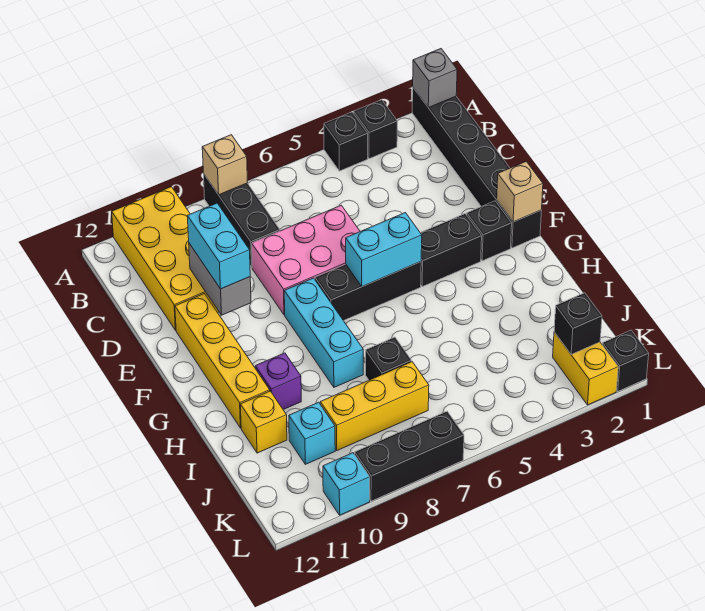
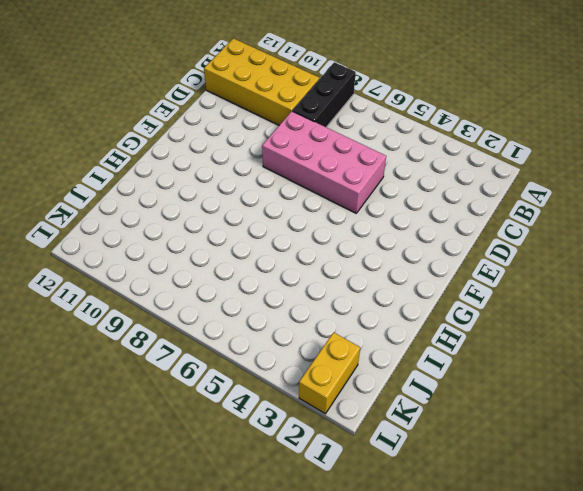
yellow 2x4 brick [204,38,319,125] -> yellow 2x4 brick turned to [112,187,219,330]
pink 2x4 brick [262,111,386,213] -> pink 2x3 brick [252,205,360,315]
none -> black 1x6 brick [412,88,542,248]
none -> black 1x1 brick [354,100,397,159]
none -> black 1x1 brick [324,112,368,171]

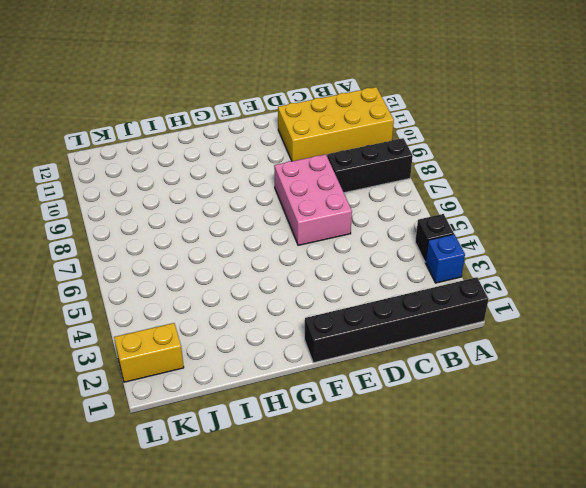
blue 1x1 brick [425,234,465,283] -> black 1x1 brick [354,100,397,159]
none -> yellow 1x4 brick [175,294,270,428]
none -> black 1x1 brick [467,201,512,261]
none -> black 1x2 brick [421,214,482,287]

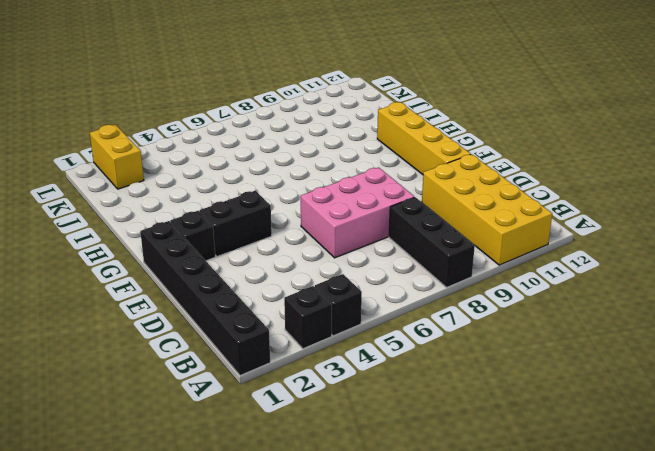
none -> black 1x3 brick [315,262,421,321]
none -> cyan 1x3 brick [284,278,363,387]
none -> purple 1x1 brick [255,353,301,410]

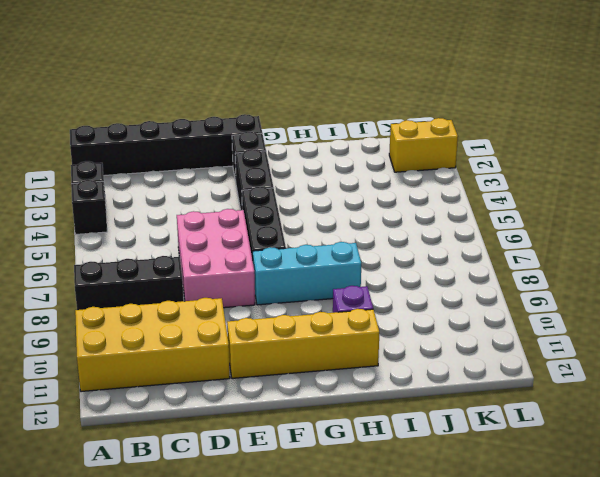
none -> black 1x1 brick [366,337,411,380]
none -> yellow 1x1 brick [240,391,287,453]
none -> yellow 1x3 brick [320,362,429,450]

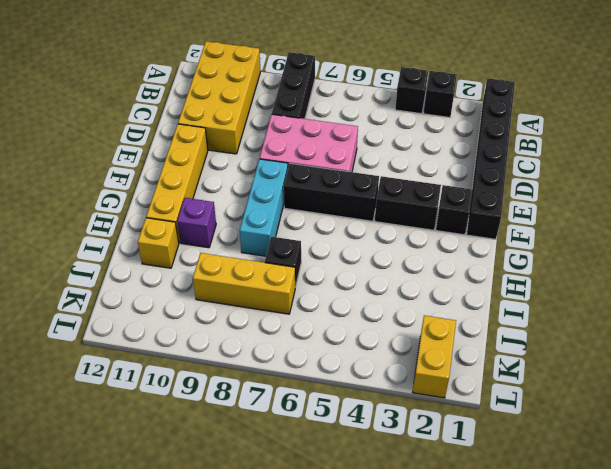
none -> cyan 1x1 brick [289,402,335,464]
none -> black 1x1 brick [602,330,649,391]
none -> black 1x3 brick [355,411,464,501]

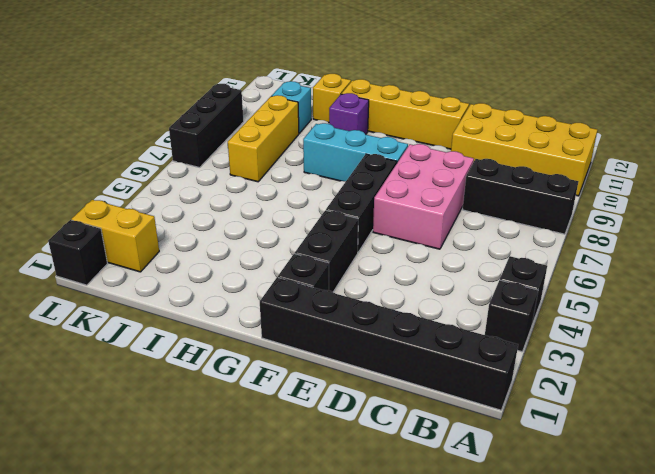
none -> black 1x1 brick [366,337,411,380]
none -> cyan 1x1 brick [323,453,370,515]
none -> grey 1x1 brick [413,49,457,108]

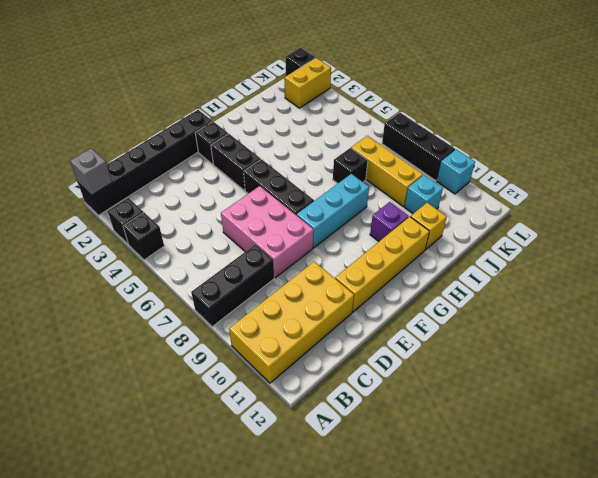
none -> tan 1x1 brick [202,135,248,195]
none -> grey 1x2 brick [189,243,251,315]
none -> tan 1x1 brick [497,162,543,222]

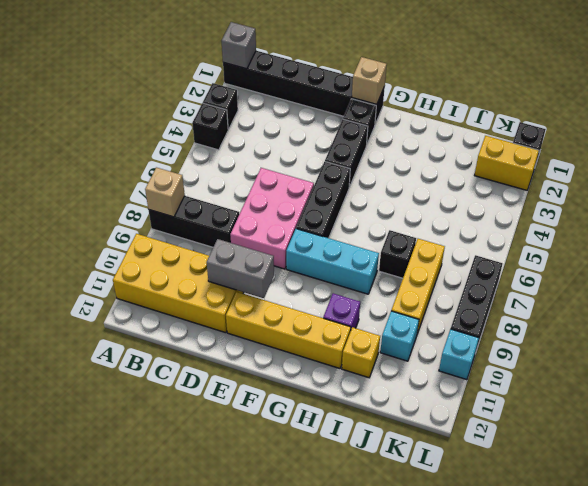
none -> cyan 1x2 brick [346,213,422,287]
none -> black 1x1 brick [554,293,602,354]
none -> cyan 1x2 brick [187,203,250,289]

